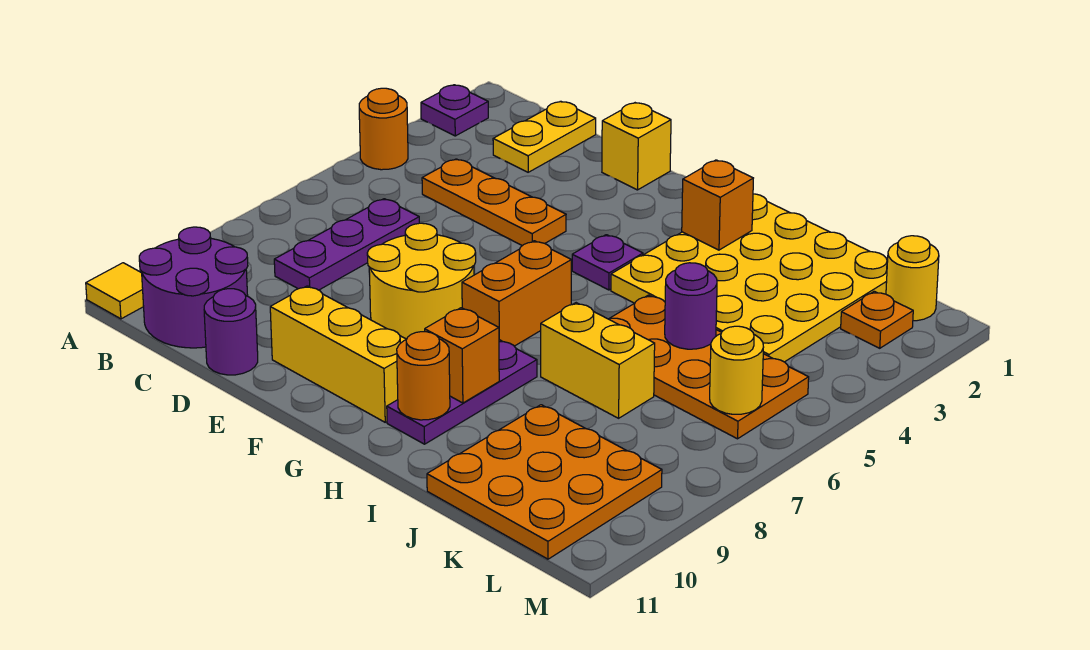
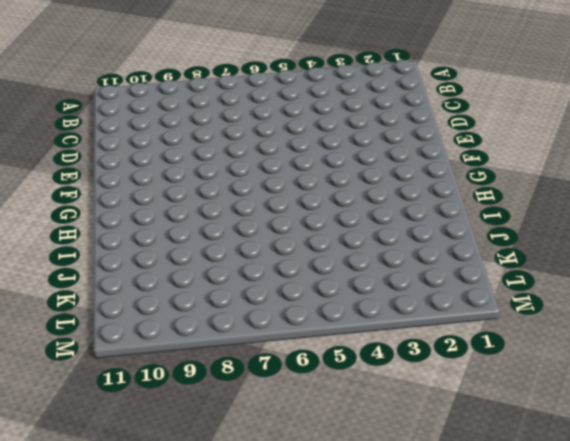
none -> purple 1x1 plate [421,85,488,136]
none -> orange 1x1 round brick [359,88,408,170]
none -> yellow 1x1 tile [86,263,144,319]

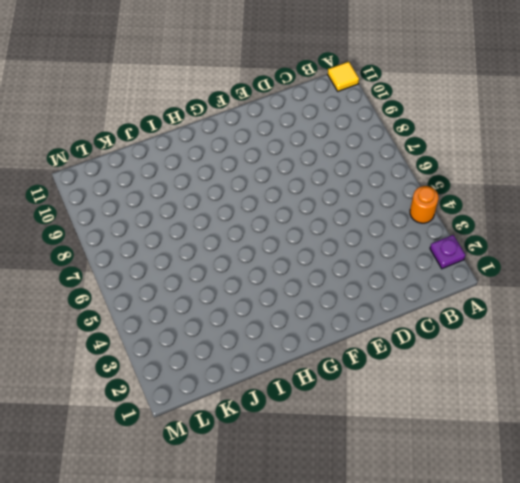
none -> purple 2x2 round brick [139,227,248,348]
none -> yellow 1x2 plate [493,101,596,172]
none -> orange 1x3 plate [422,159,566,246]

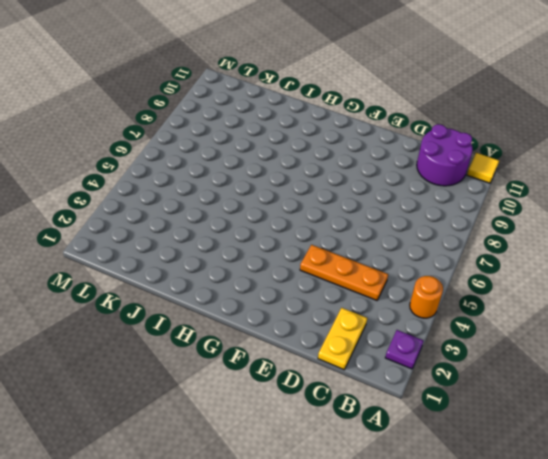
none -> purple 1x3 plate [274,199,419,290]
none -> purple 1x1 round brick [204,289,258,375]
none -> yellow 1x1 brick [602,103,671,190]

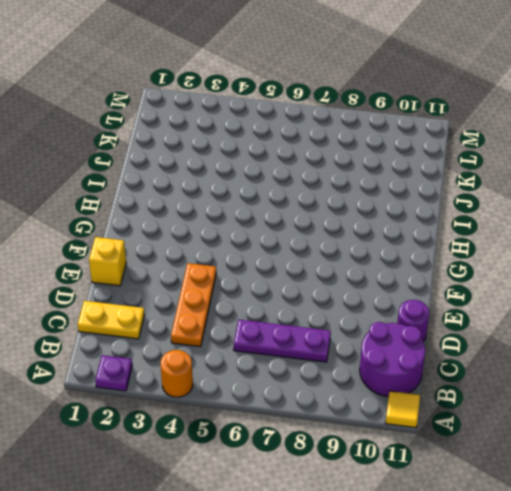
none -> yellow 2x2 round brick [367,223,476,339]
none -> yellow 1x3 brick [270,286,406,422]
none -> purple 1x1 plate [572,235,643,290]

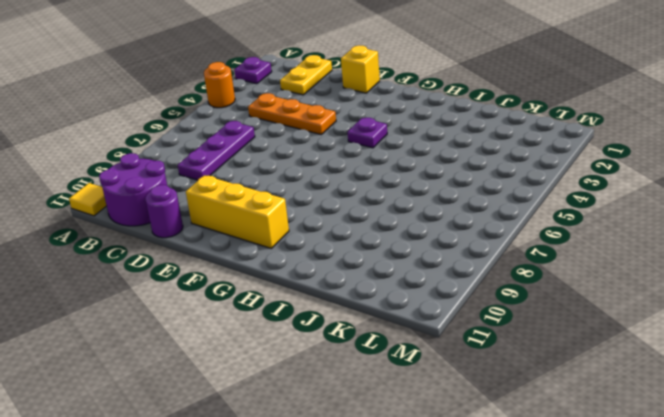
none -> yellow 2x2 round brick [367,223,476,339]
none -> orange 1x2 brick [462,241,571,346]
none -> yellow 4x4 plate [611,194,888,362]

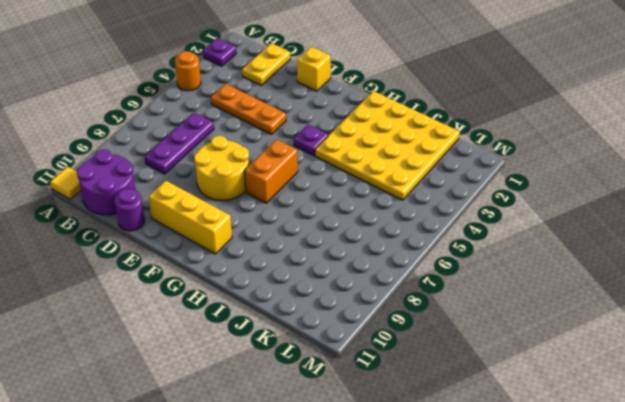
none -> purple 1x3 plate [387,340,537,444]
none -> orange 2x4 plate [609,295,809,439]
none -> yellow 1x2 brick [541,303,655,418]

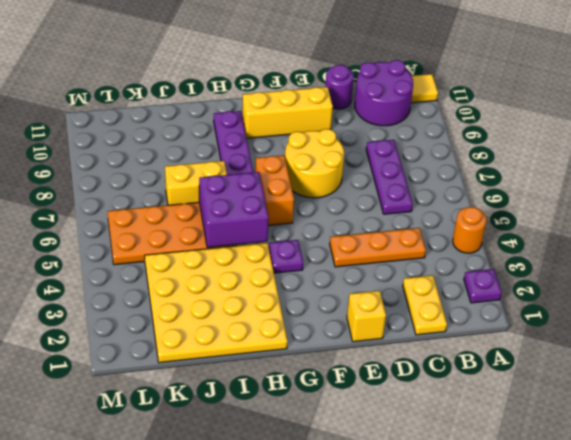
purple 2x2 brick [199,172,269,247] -> none
none -> orange 3x3 plate [427,405,662,559]
none -> yellow 1x1 round brick [886,236,939,321]
none -> orange 1x1 plate [841,291,913,348]

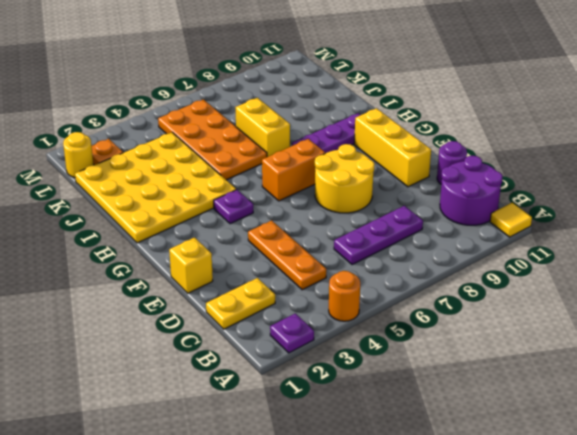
none -> orange 3x3 plate [427,405,662,559]
none -> orange 1x1 brick [682,160,753,250]
none -> orange 1x1 brick [425,308,499,403]

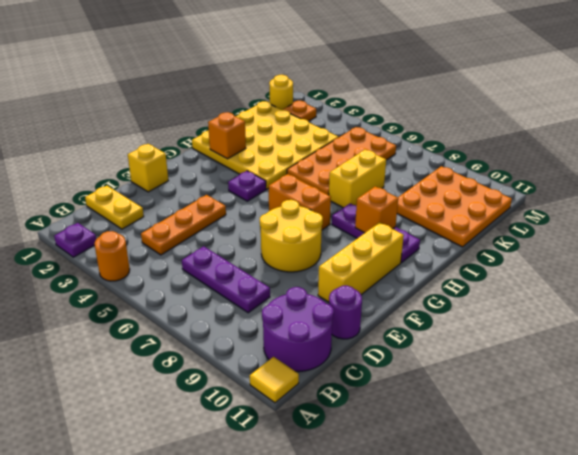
none -> orange 1x1 round brick [397,332,450,420]
none -> purple 1x1 round brick [665,263,717,349]
none -> yellow 1x1 round brick [710,326,763,414]

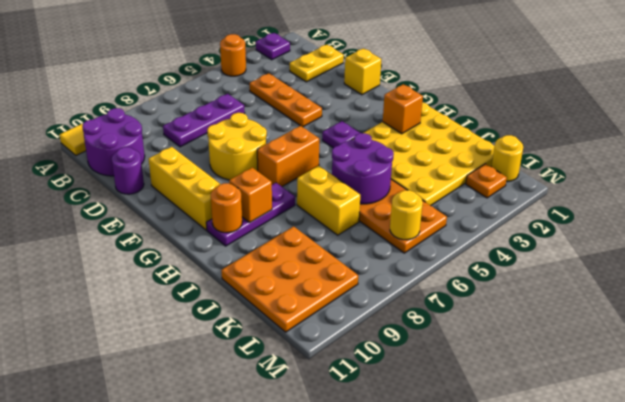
purple 2x2 round brick [332,133,394,204] -> purple 1x1 round brick [665,263,717,349]

